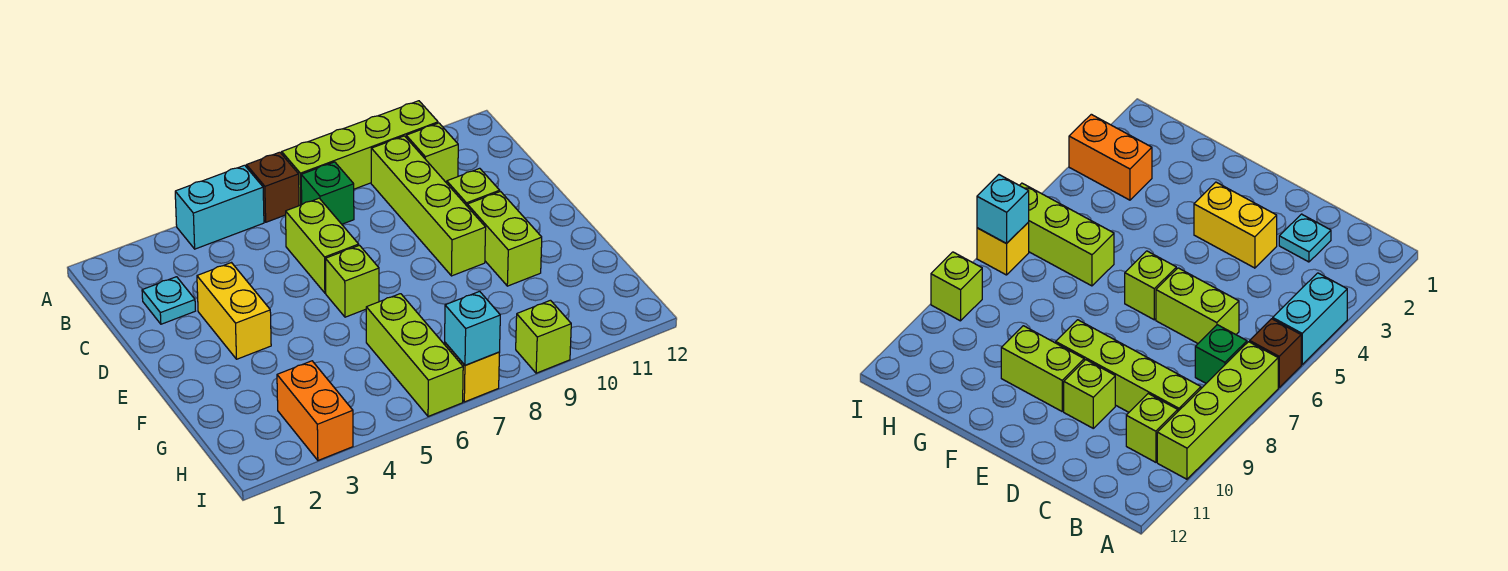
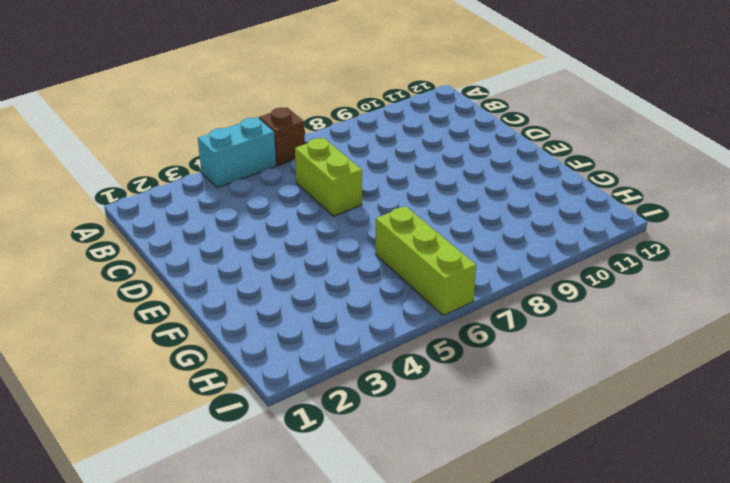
none -> lime 1x4 brick [282,101,438,206]
none -> green 1x1 brick [301,162,354,224]
none -> lime 1x4 brick [371,136,486,276]

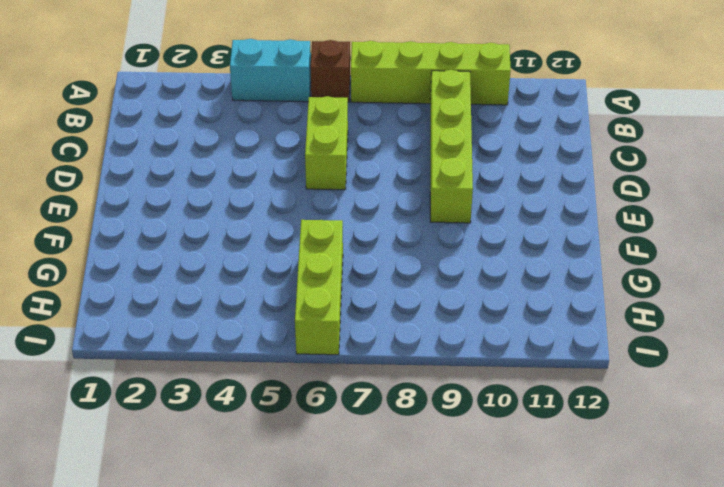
none -> green 1x1 brick [301,162,354,224]
none -> lime 1x1 brick [406,123,458,183]
none -> cyan 1x1 plate [142,277,195,324]

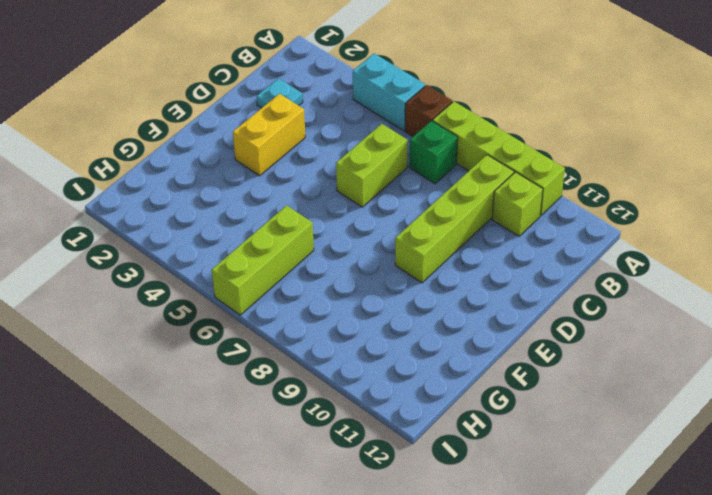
none -> lime 1x1 brick [447,168,500,206]
none -> lime 1x1 brick [325,245,379,317]
none -> lime 1x2 brick [467,192,542,286]

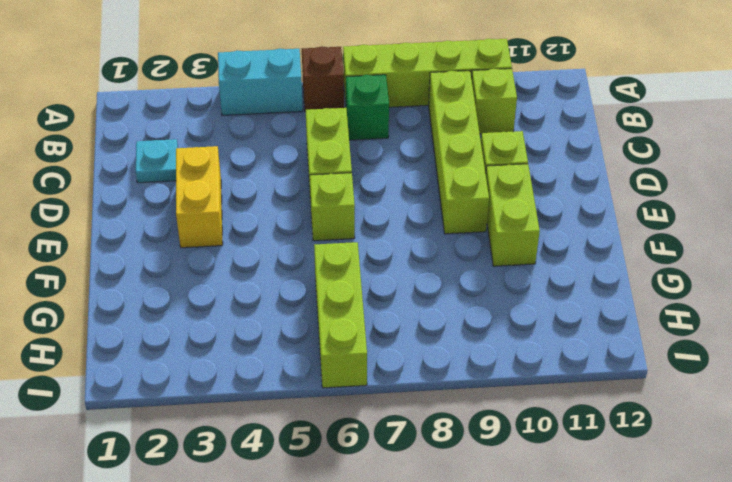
none -> orange 1x2 brick [277,361,353,460]
none -> yellow 1x1 brick [445,343,500,402]
none -> lime 1x1 brick [516,300,571,373]

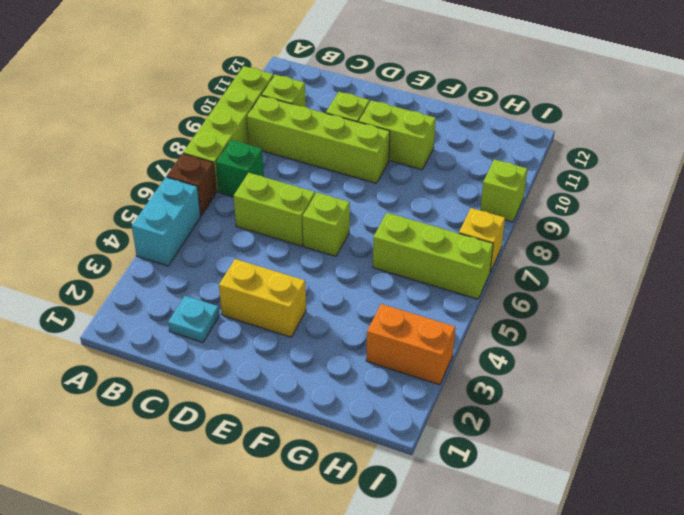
none -> cyan 1x1 brick [445,291,500,365]

